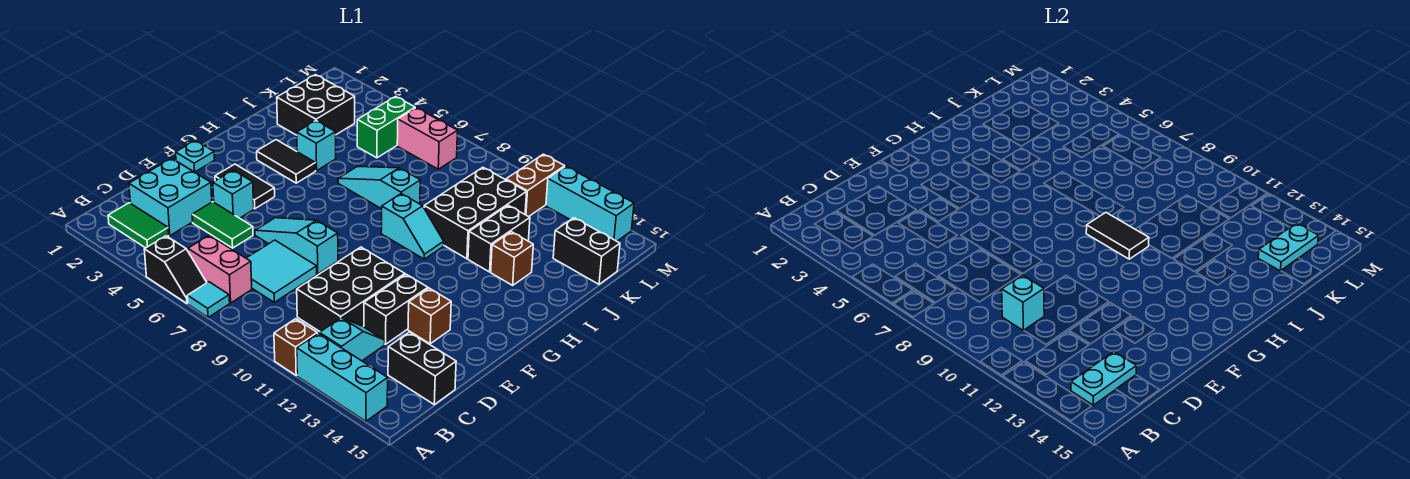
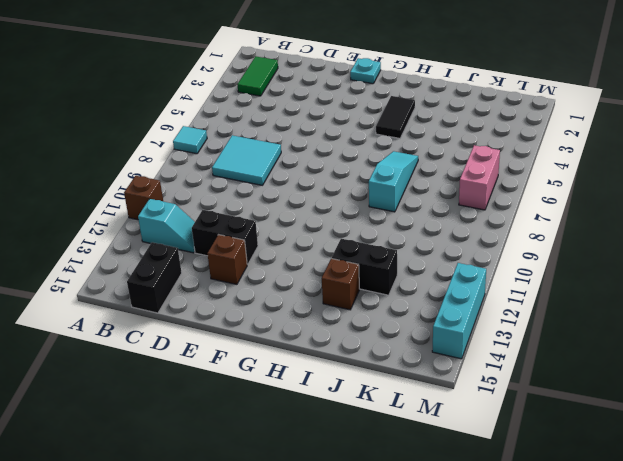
none -> black 1x2 slope [144,236,207,303]
none -> cyan 1x3 brick [297,333,388,421]
none -> pink 1x2 brick [188,235,252,303]
none -> cyan 2x2 brick [129,158,212,236]

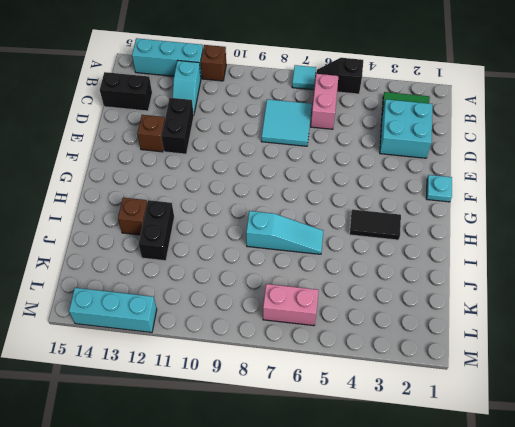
pink 1x2 brick [311,74,339,129] -> pink 1x2 brick turned to [188,235,252,303]
none -> black 2x3 brick [297,247,405,332]
none -> green 1x2 tile [192,202,253,248]
none -> cyan 1x1 brick [213,170,254,218]
none -> cyan 1x3 slope [255,218,338,274]

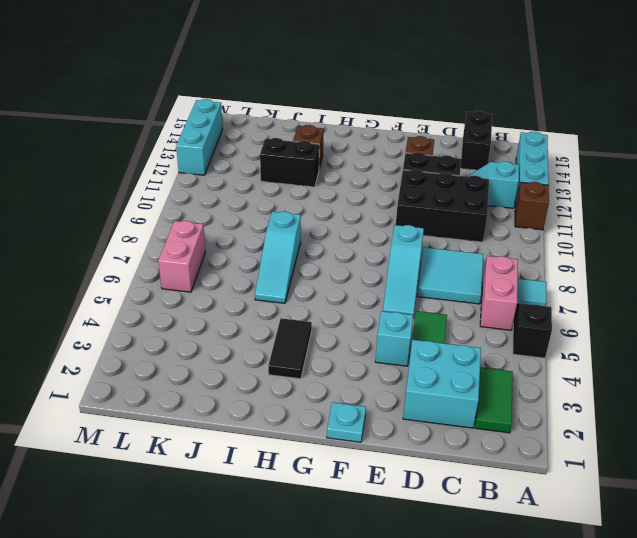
none -> black 1x2 tile [215,164,275,209]
none -> cyan 1x2 slope [381,194,444,259]
none -> cyan 1x1 brick [297,121,336,171]
none -> black 2x3 brick [424,167,527,259]

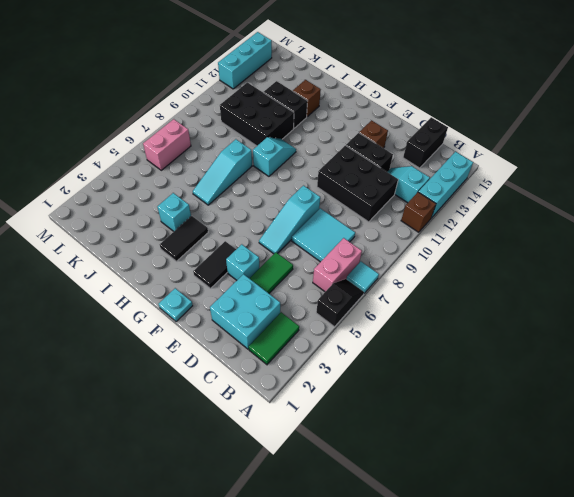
none -> black 2x2 brick [277,75,355,135]
none -> green 1x2 brick [357,96,415,158]
none -> black 1x2 brick [553,218,620,284]
none -> brown 1x2 brick [506,154,565,217]

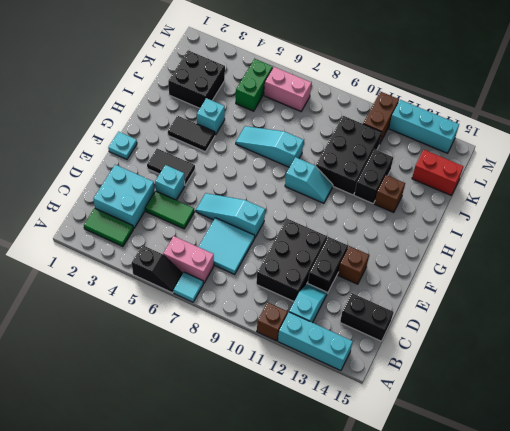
red 1x2 brick [412,150,463,195] -> black 1x2 brick [553,218,620,284]
none -> cyan 1x2 plate [1071,352,1136,405]
none -> cyan 1x1 brick [1002,275,1044,331]
none -> black 1x2 tile [1086,213,1149,259]
none -> cyan 1x2 plate [1258,223,1318,271]

